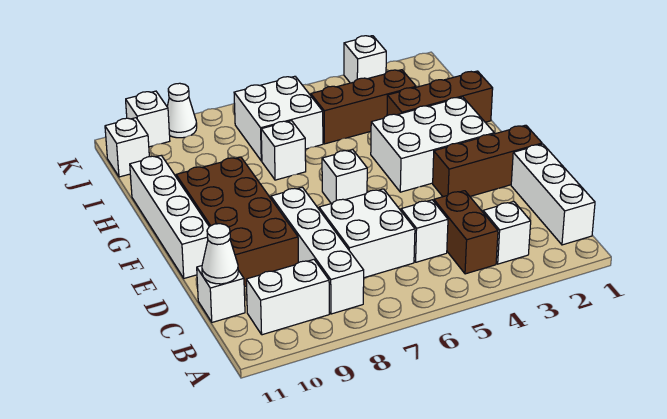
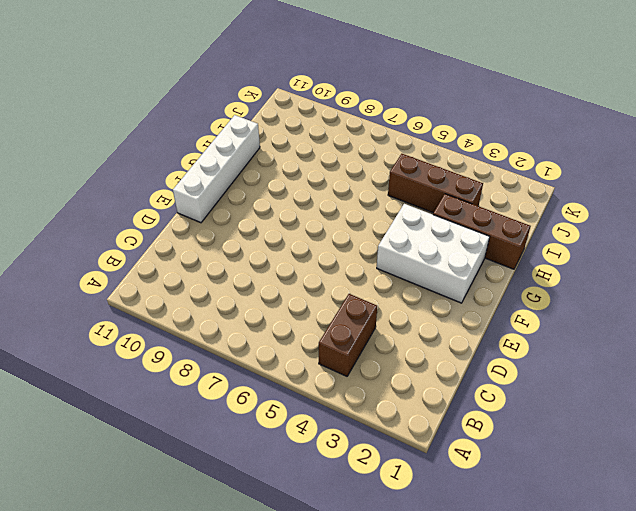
none -> white 1x3 brick [511,144,595,245]
none -> white 1x1 brick [483,202,531,264]
none -> white 1x4 brick [271,187,364,314]

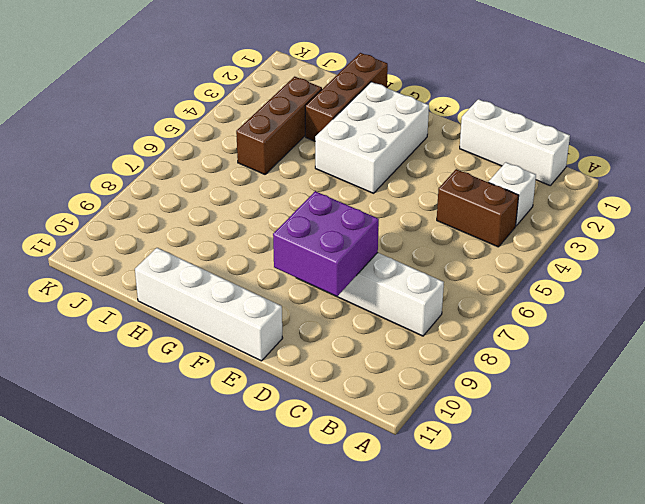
purple 2x2 brick [273,191,379,296] -> none
none -> white 1x2 brick [246,260,329,335]
none -> white 1x1 brick [401,200,448,262]
none -> white 2x2 brick [319,189,415,278]

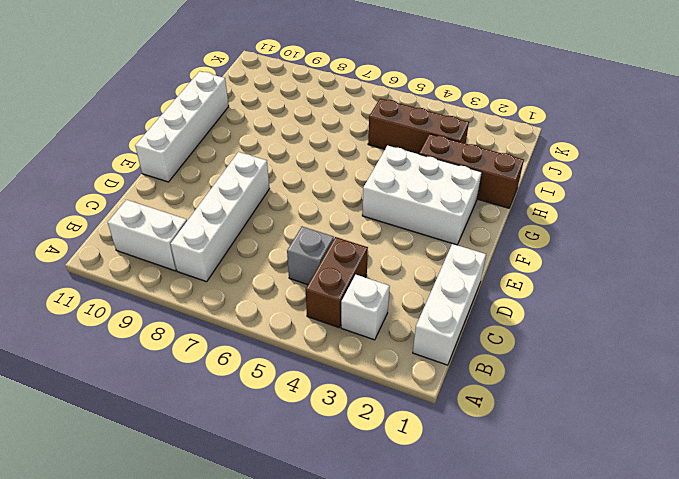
grey 1x1 brick [287,227,334,285] -> white 1x1 brick [401,200,448,262]
none -> white 2x2 brick [319,189,415,278]
none -> white 1x1 brick [197,266,245,322]
none -> brown 2x4 brick [176,157,298,287]

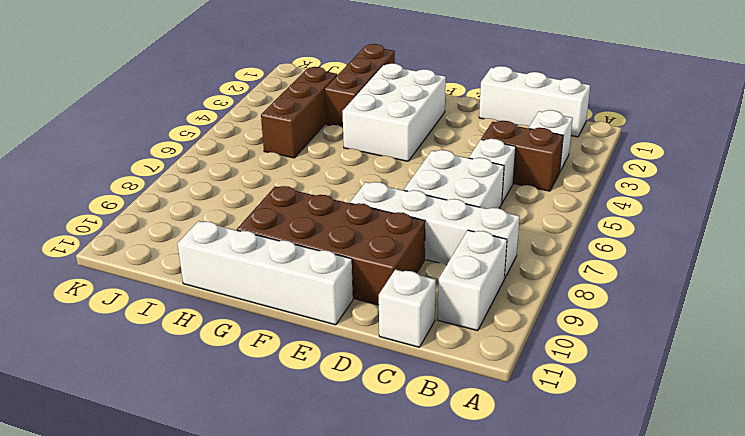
none -> brown 1x3 brick [433,125,542,197]
none -> white 1x1 brick [322,150,367,204]
none -> white 1x1 brick [261,121,306,180]

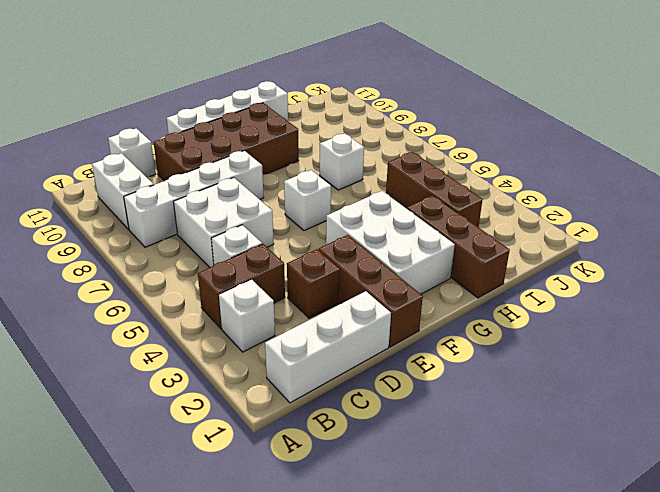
brown 1x1 brick [287,249,340,318] -> none
none -> white 2x2 brick [234,76,323,161]
none -> white 1x1 brick [105,118,149,177]
none -> white 1x1 brick [344,36,386,83]

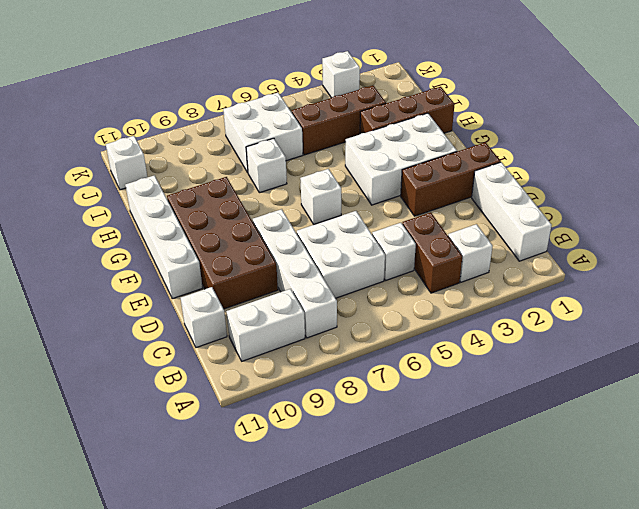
none -> white 1x1 cone [167,83,197,138]
none -> white 1x1 brick [126,91,170,147]
none -> white 1x1 cone [202,224,238,284]

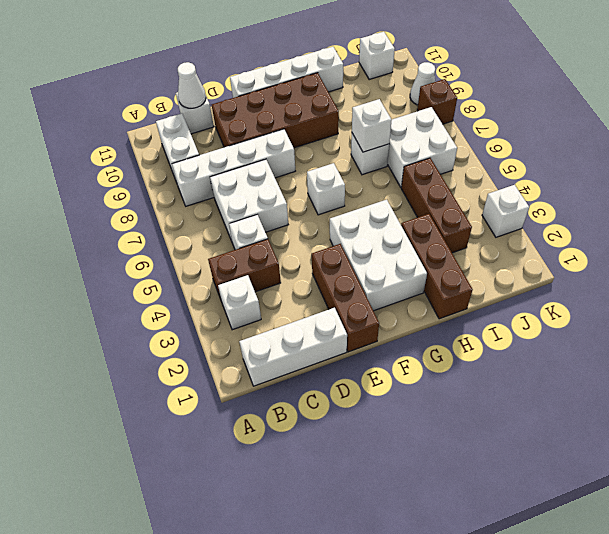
white 1x1 brick [352,99,392,152] -> white 1x1 brick moved to [126,91,170,147]
brown 1x1 brick [417,79,457,124] -> none

